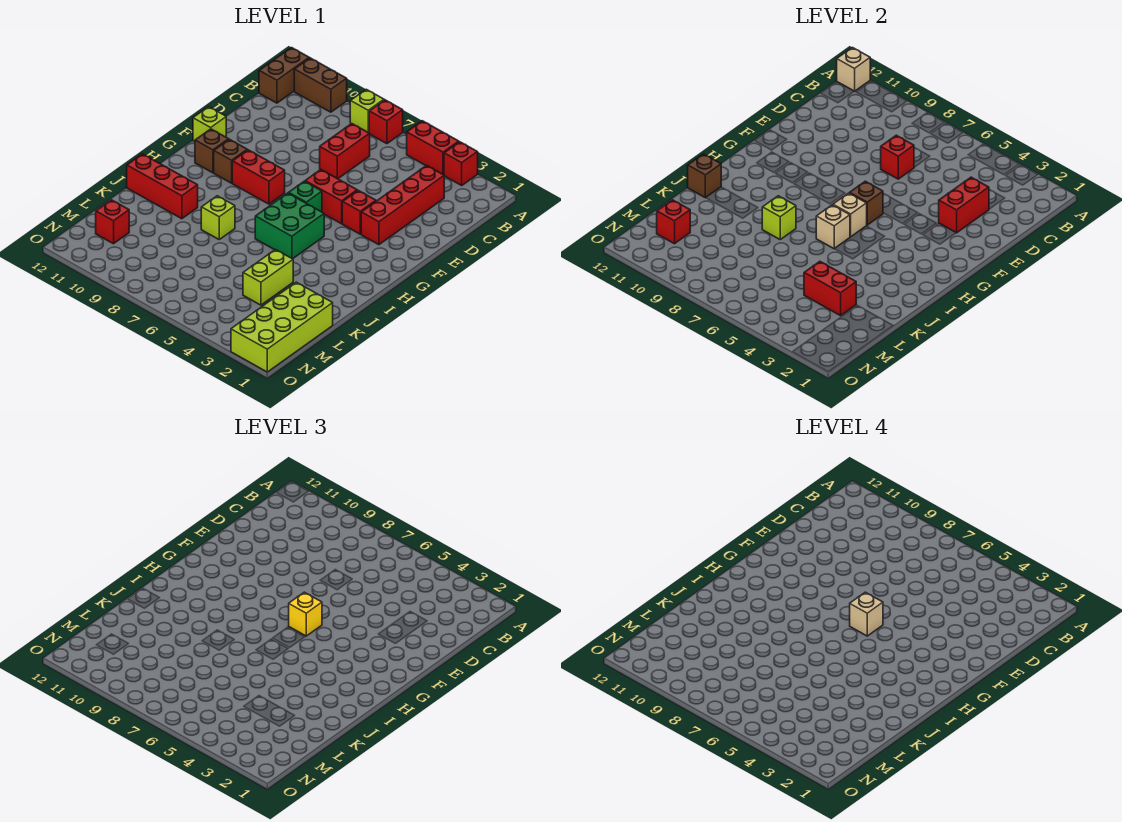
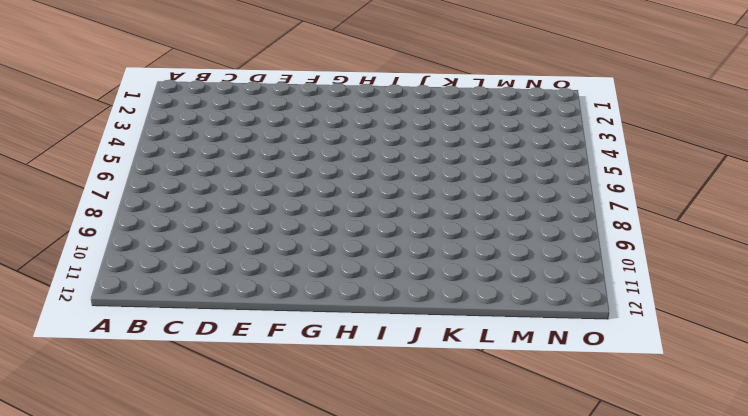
none -> red 1x1 brick [444,142,478,185]
none -> red 1x2 brick [407,121,459,175]
none -> red 1x1 brick [369,100,403,144]
none -> lime 1x1 brick [350,89,384,133]

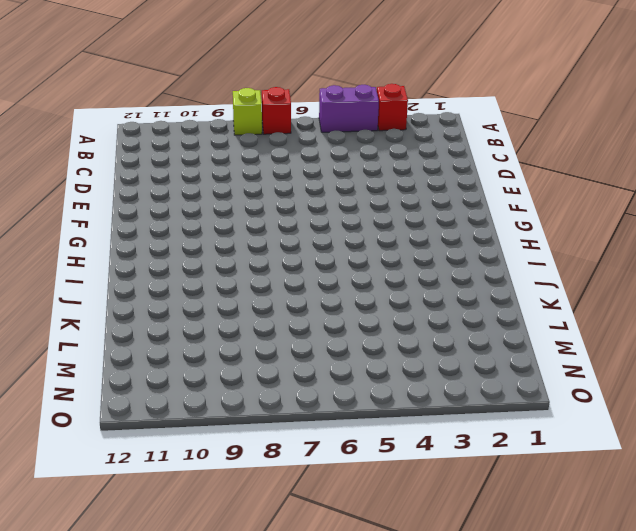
purple 1x2 brick [319,85,379,132] -> red 1x2 brick [407,121,459,175]
none -> brown 1x2 brick [294,58,347,112]
none -> brown 1x2 brick [259,48,309,103]
none -> red 1x4 brick [361,165,444,245]
none -> red 1x2 brick [320,124,370,179]

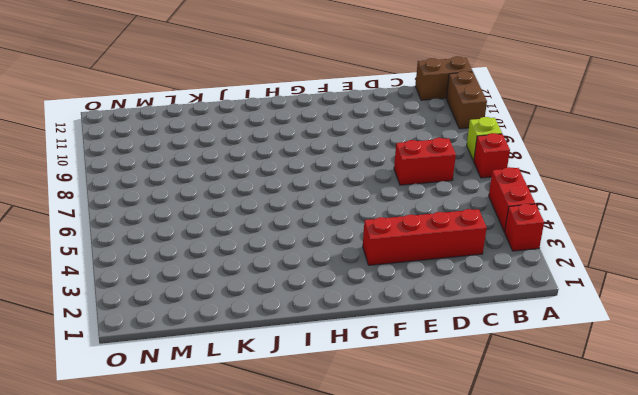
none -> red 1x1 brick [342,190,376,234]
none -> red 1x2 brick [305,170,357,224]
none -> lime 1x1 brick [193,107,226,142]
none -> green 1x1 brick [289,181,322,212]

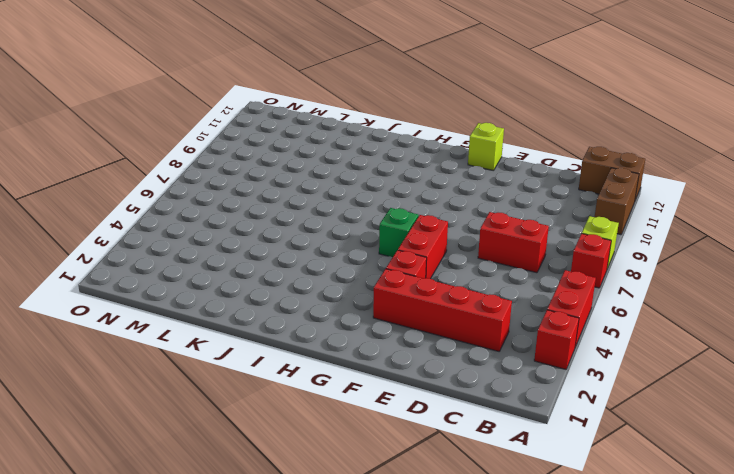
none -> red 1x2 brick [232,150,285,204]
none -> brown 1x1 brick [214,139,247,183]
none -> brown 1x1 brick [195,129,229,173]
none -> green 2x2 brick [255,193,324,259]

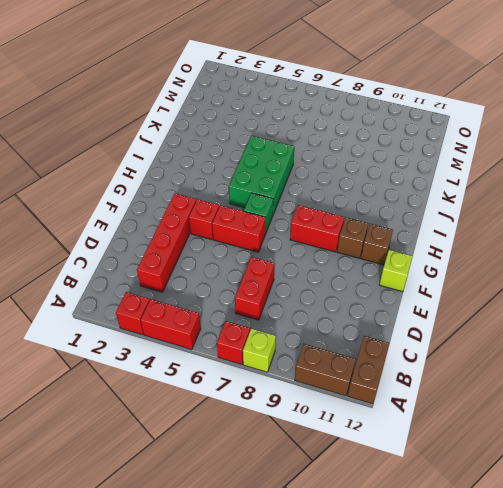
green 2x3 brick [229,136,294,214] -> green 2x2 brick [255,193,324,259]
none -> lime 1x1 brick [201,196,235,239]
none -> red 1x3 brick [127,154,198,219]
none -> lime 1x2 brick [243,250,293,305]
none -> lime 2x4 brick [231,282,333,372]

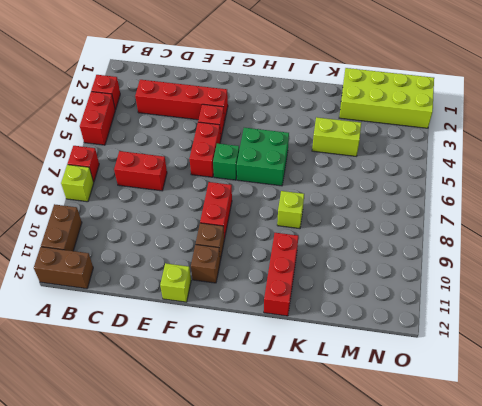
none -> red 1x1 brick [96,200,129,244]
none -> tan 1x1 brick [837,48,870,91]
none -> red 1x2 brick [939,177,989,233]
none -> red 1x1 brick [881,135,914,179]

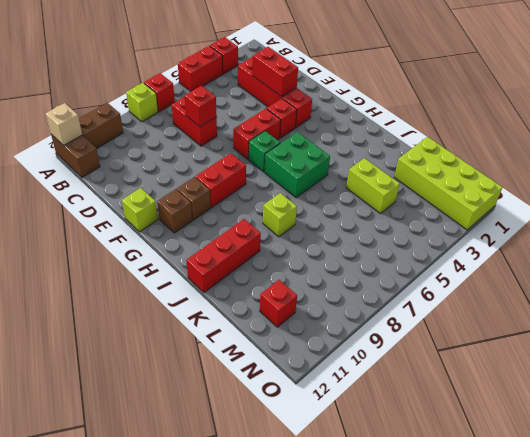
none -> brown 1x1 brick [850,181,883,225]
none -> tan 1x1 brick [833,193,867,237]
none -> tan 1x1 brick [816,205,850,249]
none -> lime 1x1 brick [762,196,796,239]

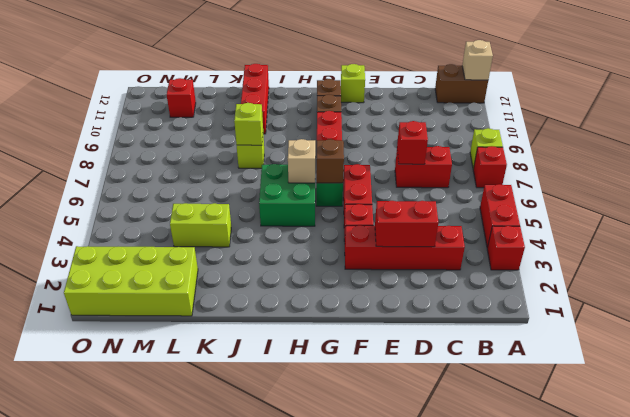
none -> brown 1x2 brick [294,58,347,112]
none -> tan 1x1 brick [816,205,850,249]
none -> brown 1x1 brick [688,154,721,198]
none -> red 1x2 brick [804,261,856,316]

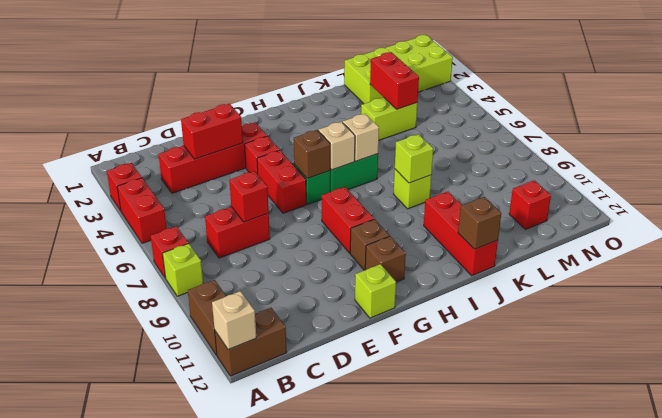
none -> red 1x1 brick [657,200,690,244]
none -> yellow 1x1 brick [289,592,322,636]
none -> tan 1x1 brick [850,592,883,636]

